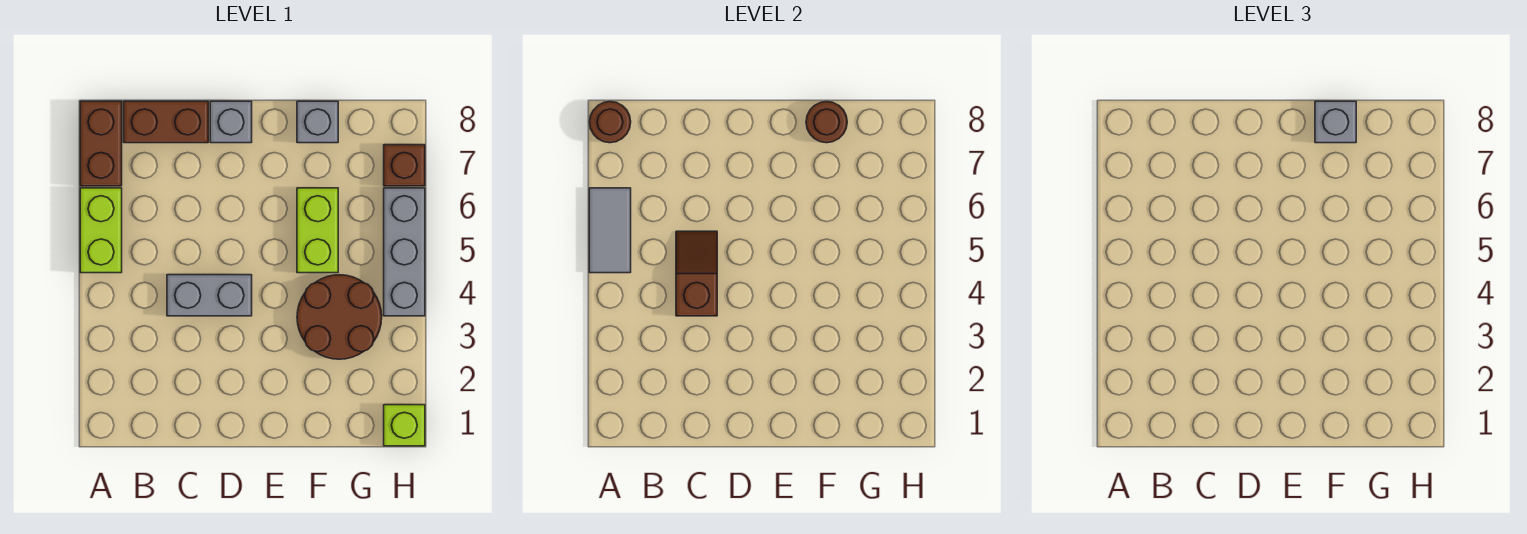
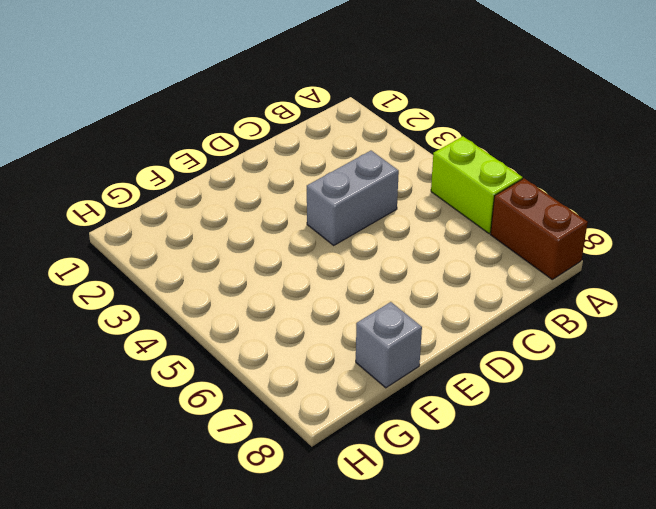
none -> brown 1x2 brick [124,101,208,143]
none -> grey 1x1 brick [210,101,252,143]
none -> brown 2x2 round brick [297,275,382,359]

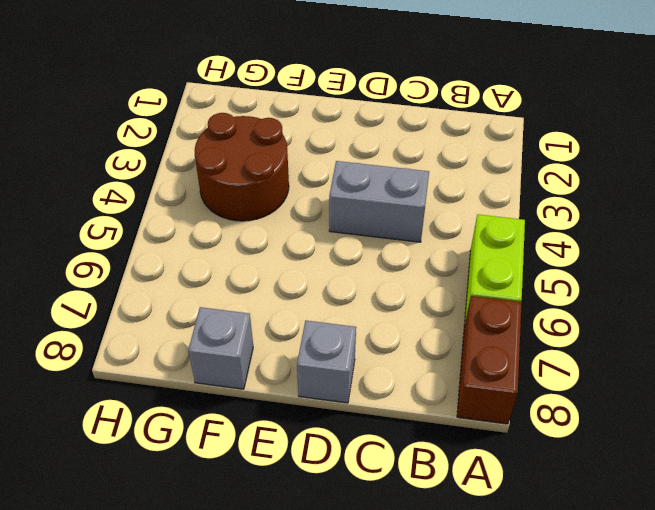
none -> brown 1x2 brick [124,101,208,143]
none -> lime 1x2 brick [297,188,338,273]
none -> lime 1x1 brick [384,405,425,446]

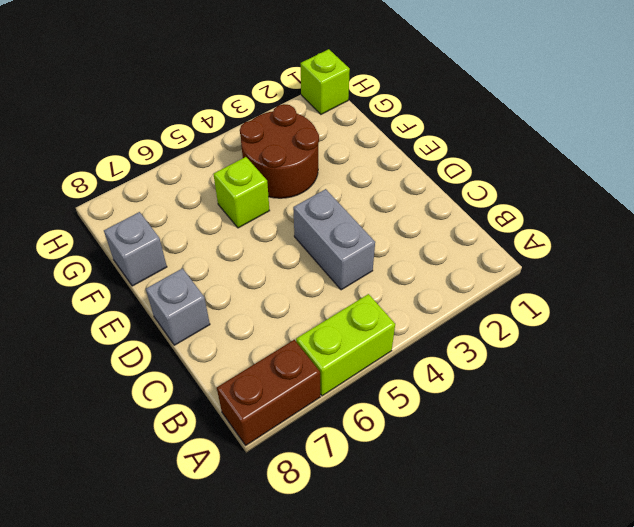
lime 1x1 brick [214,157,270,228] -> lime 1x2 brick [297,188,338,273]
none -> brown 1x2 brick [124,101,208,143]
none -> grey 1x3 brick [384,188,425,316]
none -> brown 1x1 brick [384,145,425,186]

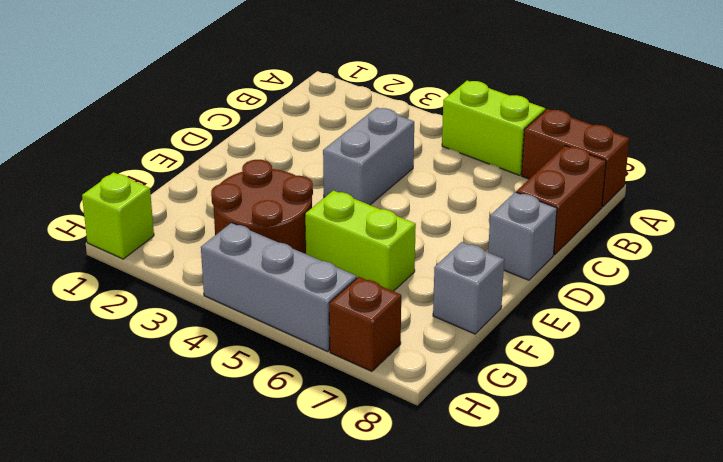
none -> grey 1x2 tile [589,188,631,273]
none -> brown 1x1 round brick [590,102,631,143]
none -> brown 1x2 slope [676,231,717,316]

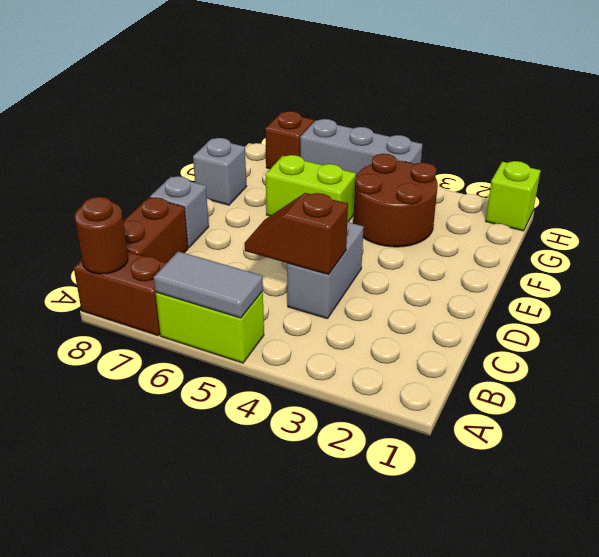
none -> brown 1x1 round brick [806,101,847,143]
none -> grey 1x1 brick [1315,101,1356,143]

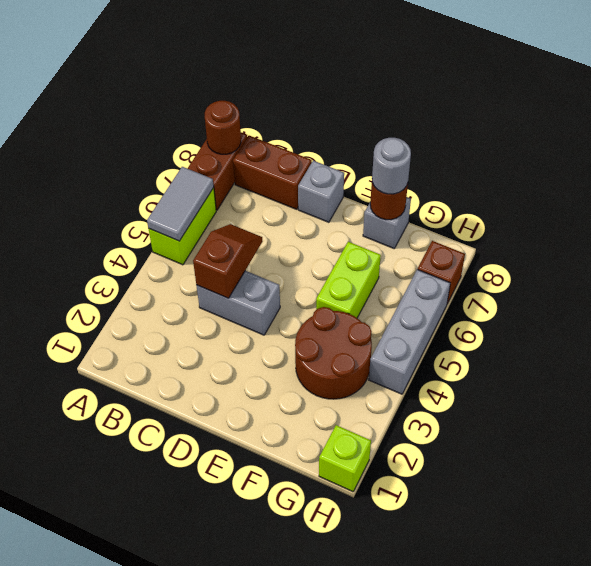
grey 1x1 round brick [372,138,411,194] -> grey 1x1 brick [1315,101,1356,143]

